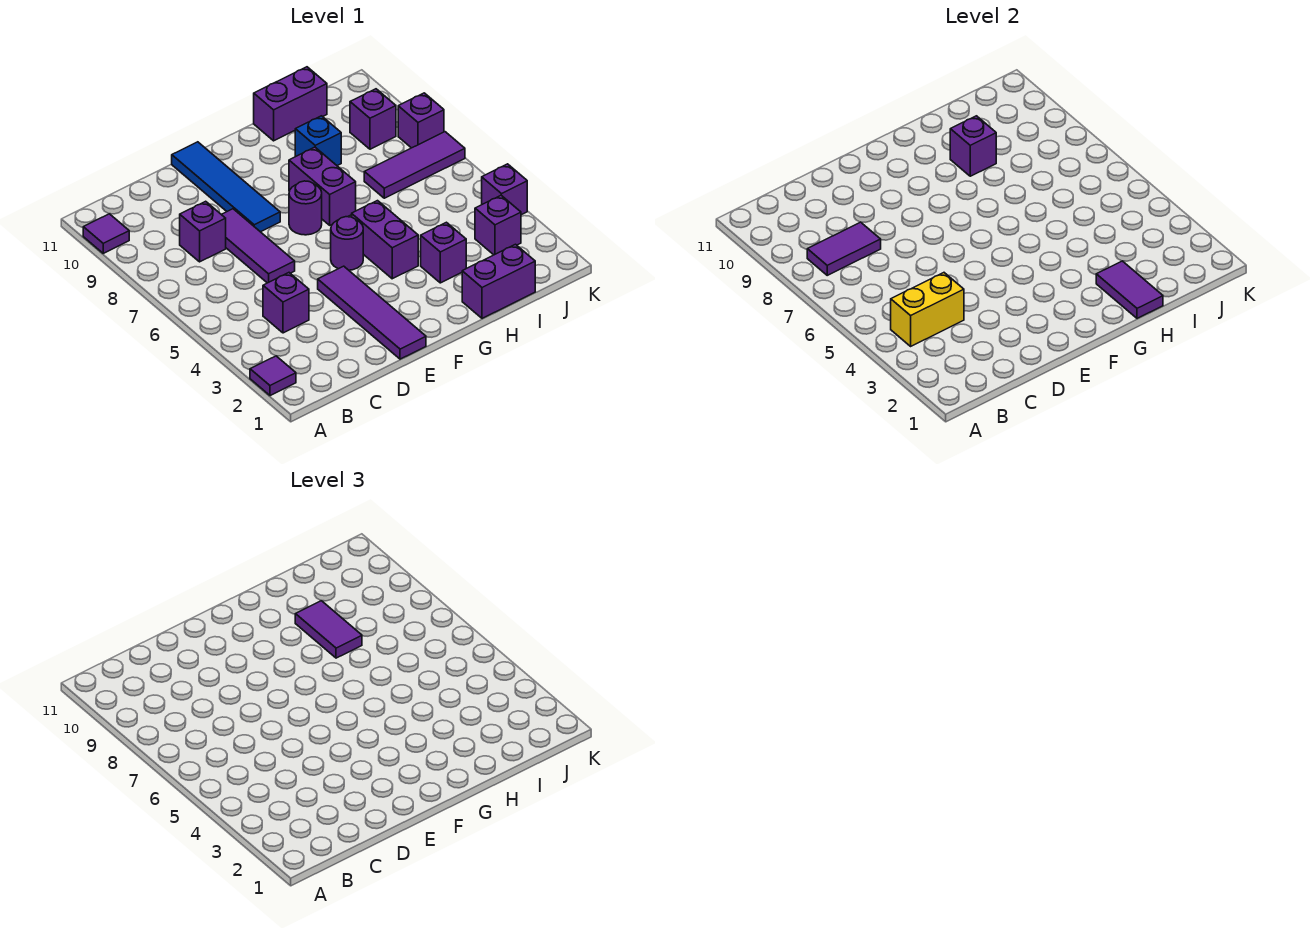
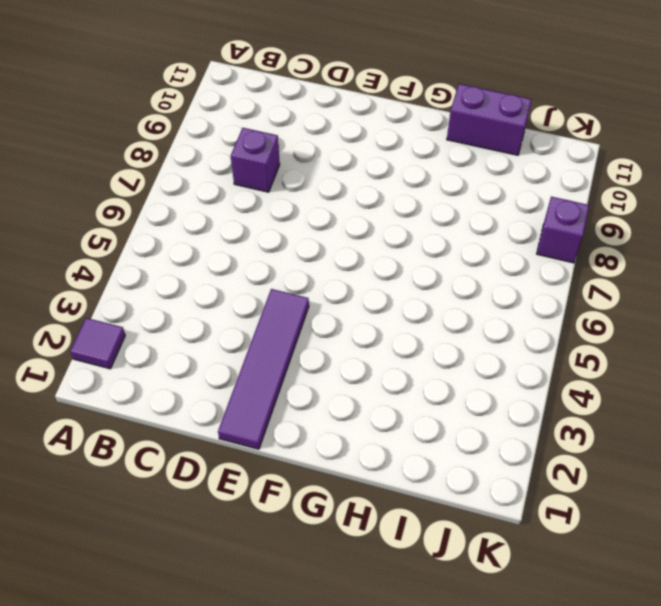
none -> purple 1x1 tile [83,214,129,253]
none -> purple 1x1 brick [263,273,309,333]
none -> purple 1x3 tile [221,209,295,283]

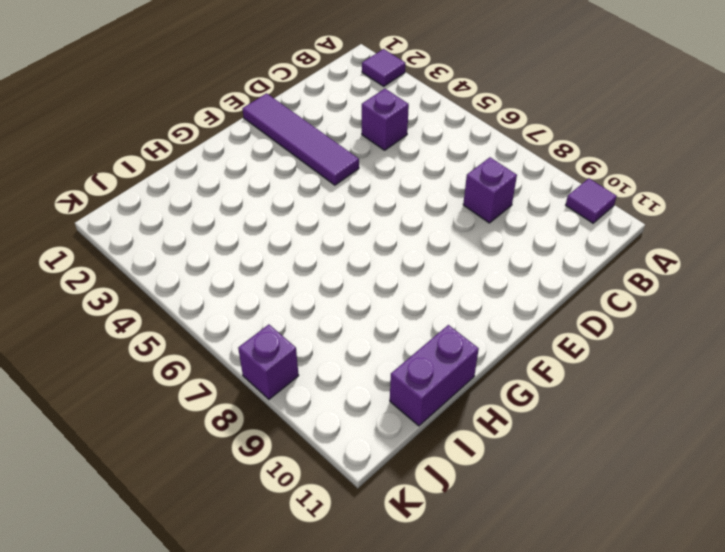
none -> purple 1x3 tile [221,209,295,283]
none -> blue 1x4 tile [172,142,280,232]
none -> purple 1x1 round brick [331,217,363,270]

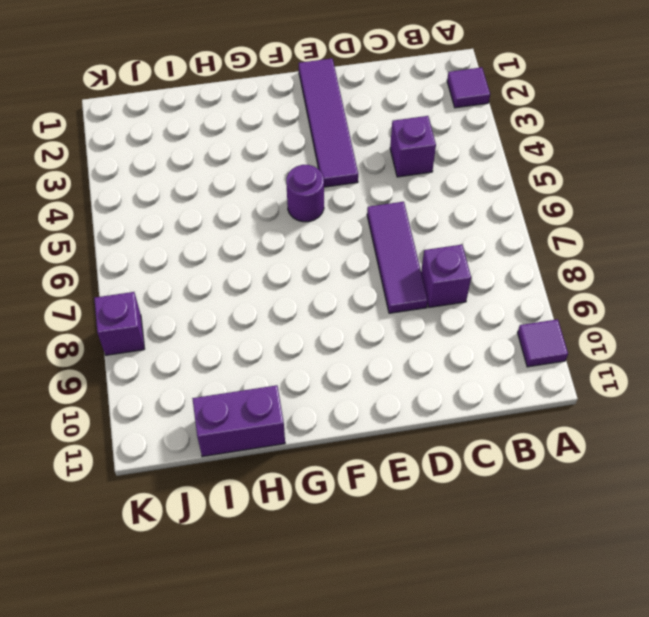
none -> blue 1x4 tile [172,142,280,232]
none -> purple 1x1 round brick [289,181,322,235]
none -> purple 1x2 brick [352,201,418,279]

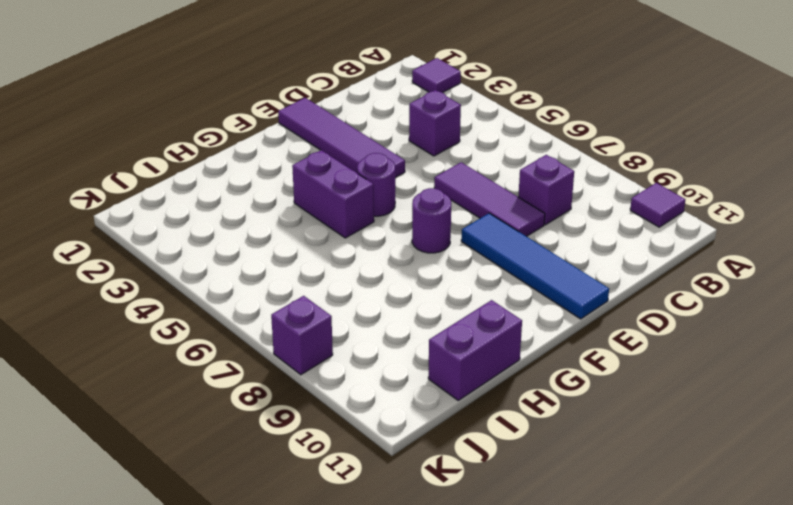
none -> purple 1x2 brick [289,147,356,225]
none -> purple 1x2 brick [462,244,535,318]
none -> purple 1x1 brick [421,222,466,283]

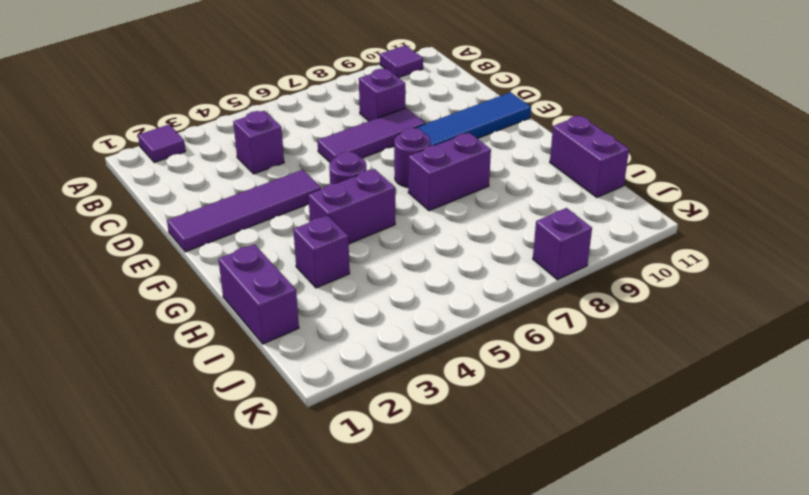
none -> blue 1x1 brick [295,116,341,166]
none -> purple 1x3 tile [364,132,465,198]
none -> purple 1x1 brick [475,195,521,255]

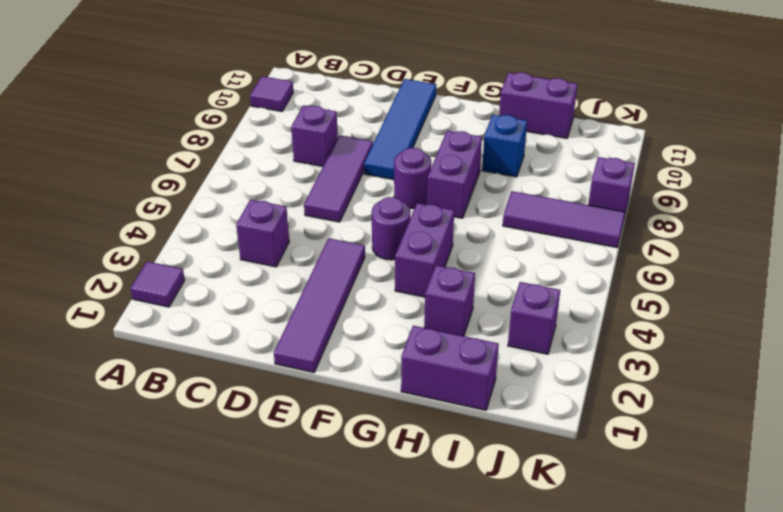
none -> purple 1x1 brick [350,89,396,149]
none -> purple 1x1 brick [482,164,527,215]
none -> yellow 1x2 brick [891,273,964,346]

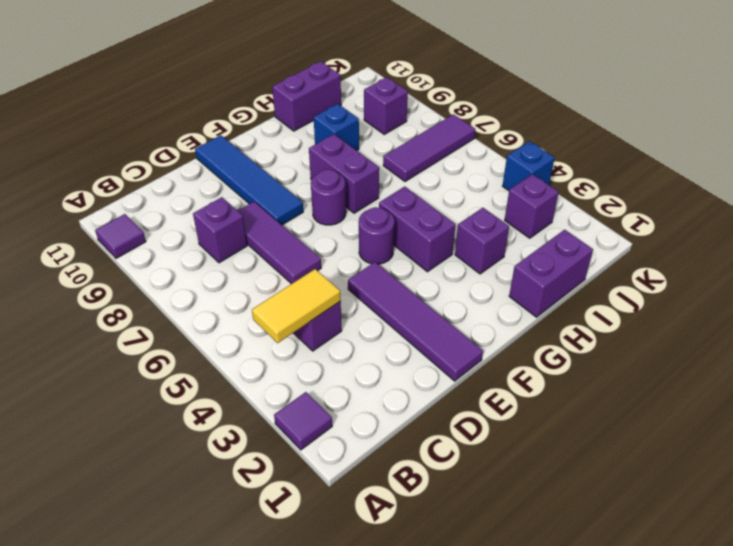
yellow 1x2 tile [252,269,341,343] -> yellow 1x2 brick [891,273,964,346]
blue 1x1 brick [503,141,554,191] -> purple 1x1 brick [482,164,527,215]
none -> purple 1x1 brick [398,93,444,148]
none -> purple 1x2 tile [807,222,881,275]
none -> purple 1x2 tile [1096,261,1163,318]

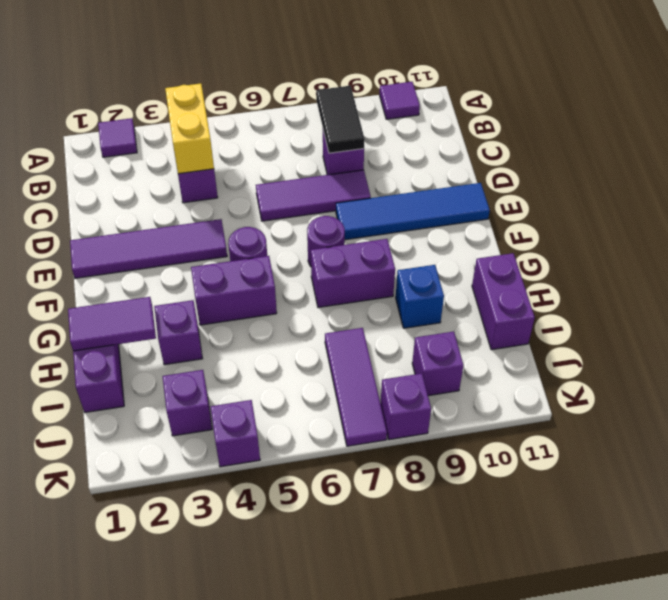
black 1x2 tile [316,86,365,153] -> purple 1x2 tile [807,222,881,275]
none -> purple 1x1 brick [950,116,996,176]
none -> purple 1x2 tile [295,601,362,658]

